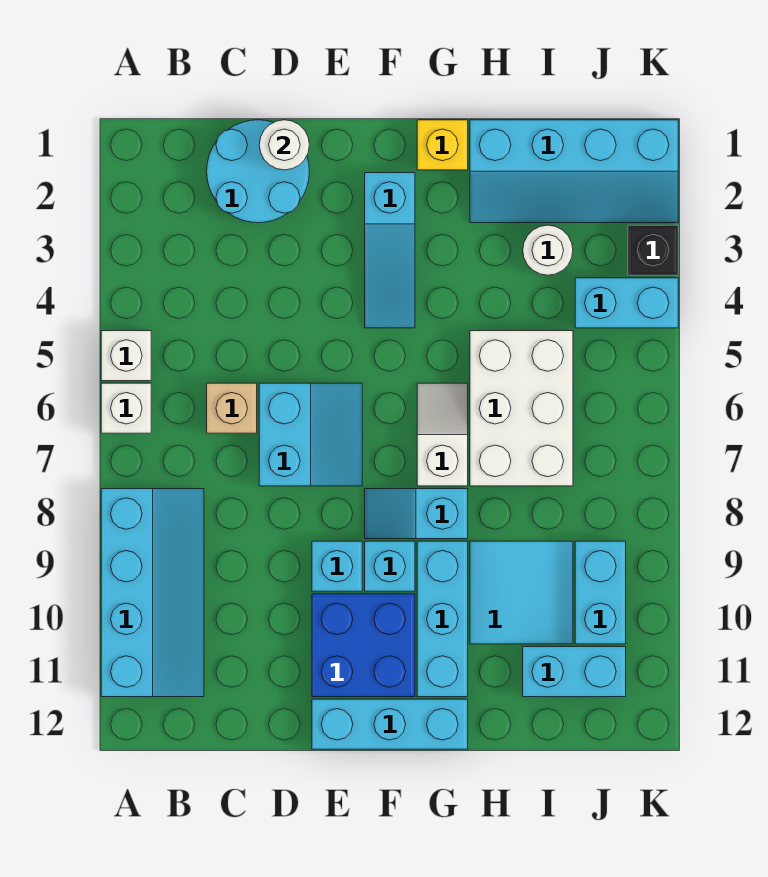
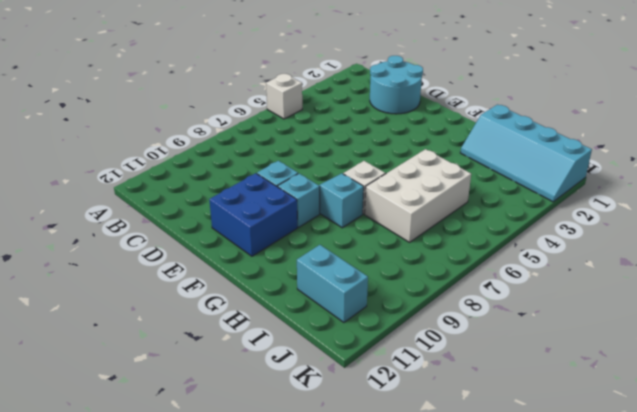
none -> white 1x1 brick [101,383,151,433]
none -> cyan 2x4 slope [101,489,204,697]
none -> tan 1x1 brick [207,383,257,433]

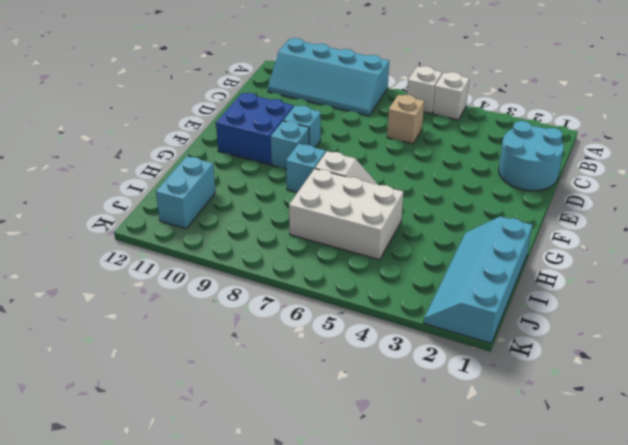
none -> cyan 2x2 slope [259,383,362,486]
none -> cyan 1x3 brick [312,699,468,749]
none -> cyan 1x3 slope [365,173,415,328]

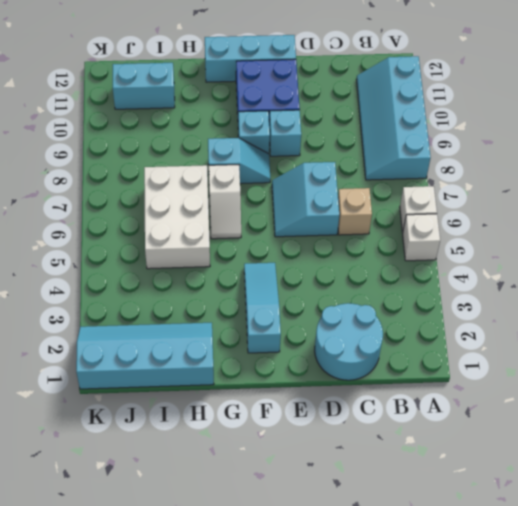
none -> yellow 1x1 brick [417,120,468,170]
none -> cyan 1x3 brick [417,541,468,697]
none -> cyan 2x2 tile [470,541,573,644]

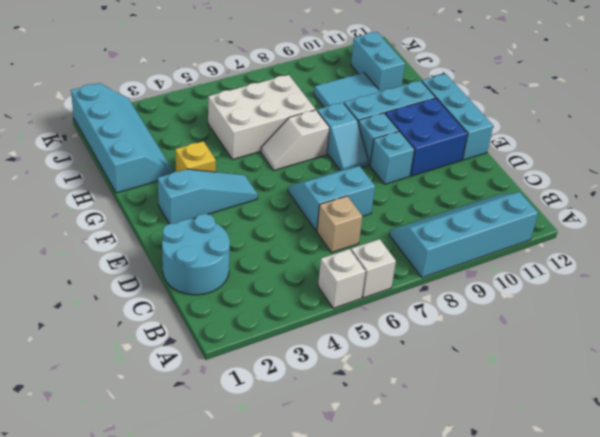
yellow 1x1 brick [175,141,216,172] -> yellow 1x1 brick moved to [417,120,468,170]
none -> white 1x1 round brick [523,225,573,275]
none -> cyan 1x2 brick [575,278,678,328]
none -> cyan 1x2 brick [575,541,626,644]

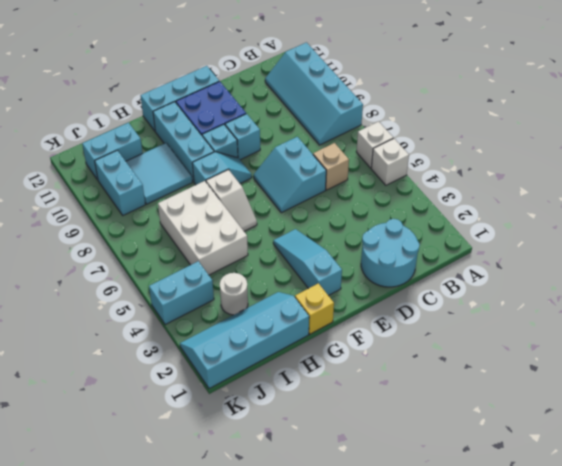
none -> black 1x1 brick [628,225,678,275]
none -> white 1x1 round brick [259,120,309,170]

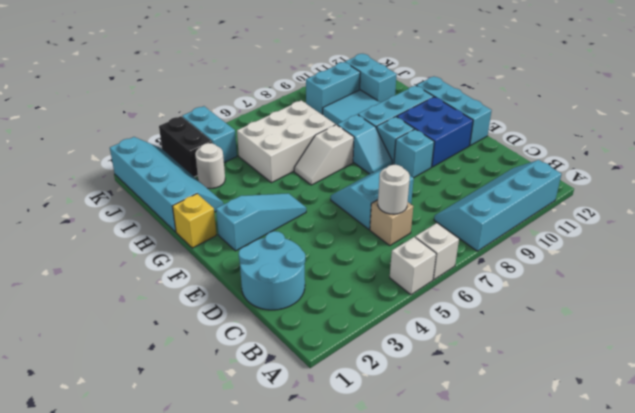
white 1x1 round brick [378,165,410,214] -> white 1x1 round brick moved to [259,120,309,170]
black 1x2 brick [159,116,212,177] -> black 1x1 brick [628,225,678,275]

